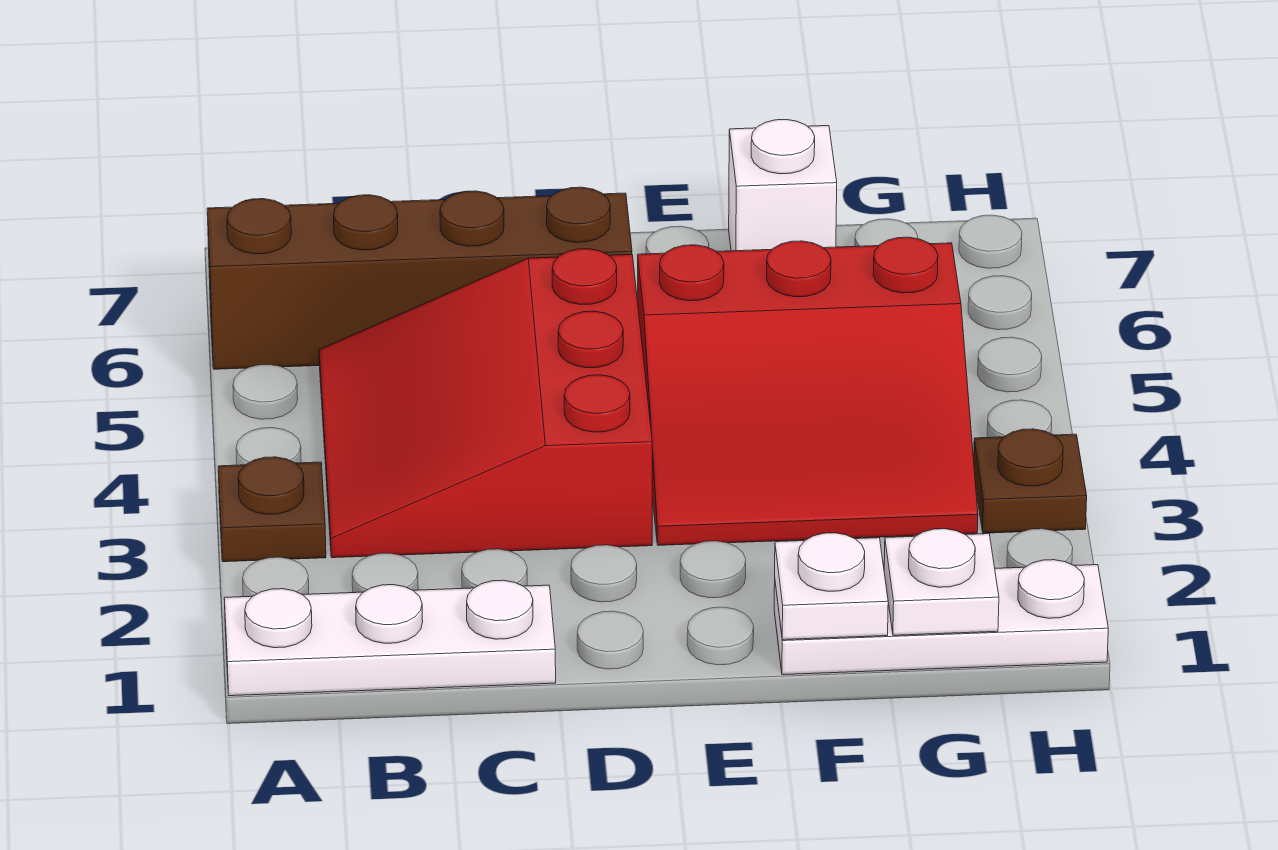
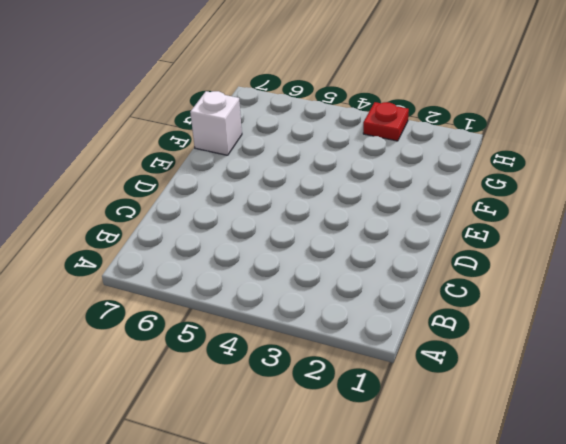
red 1x1 plate [363,102,409,141] -> brown 1x1 plate [974,429,1087,533]
none -> white 1x3 plate [224,580,556,696]
none -> brown 1x1 plate [218,457,326,562]

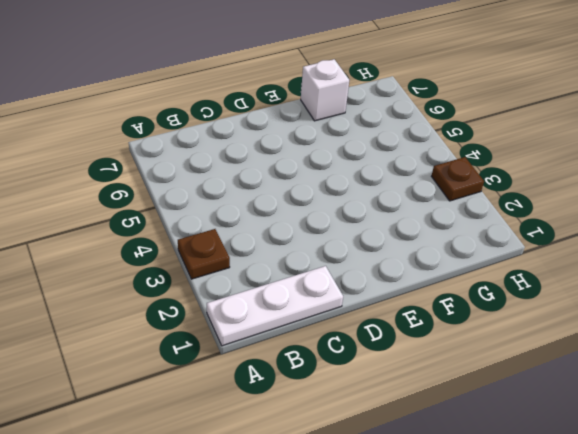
none -> brown 1x4 brick [207,187,632,369]
none -> red 3x3 slope [319,249,652,558]

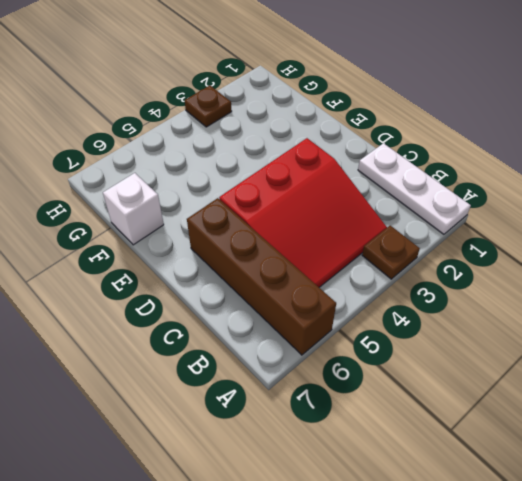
none -> red 3x3 slope [638,237,978,545]
none -> white 1x3 plate [774,560,1108,675]

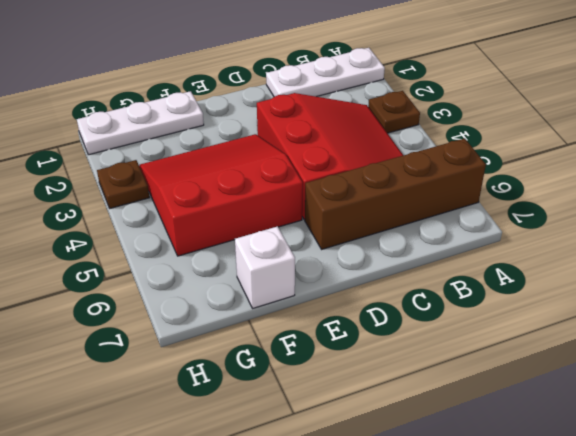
none -> white 1x1 plate [775,533,888,640]
none -> white 1x1 plate [884,529,999,635]

